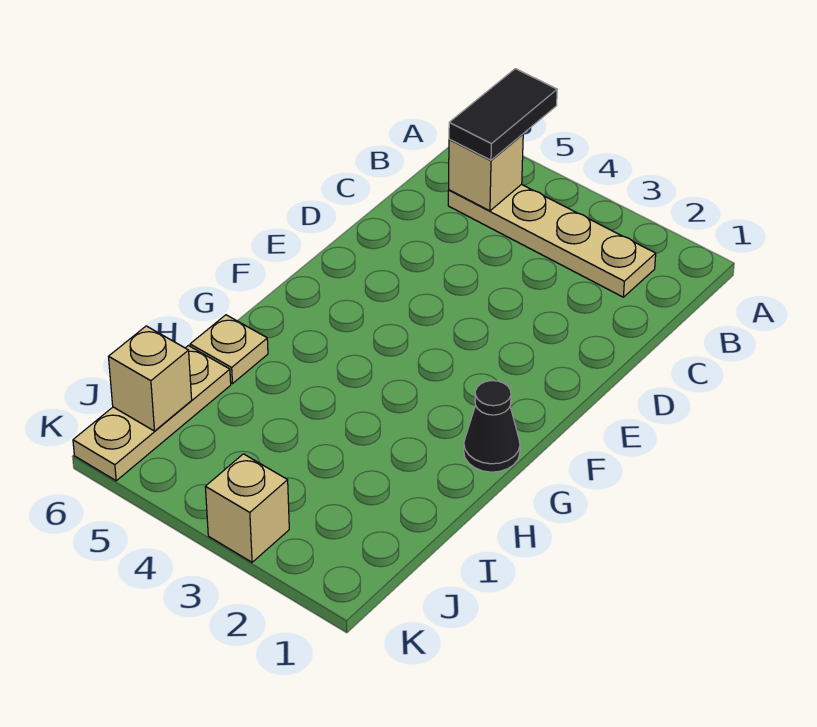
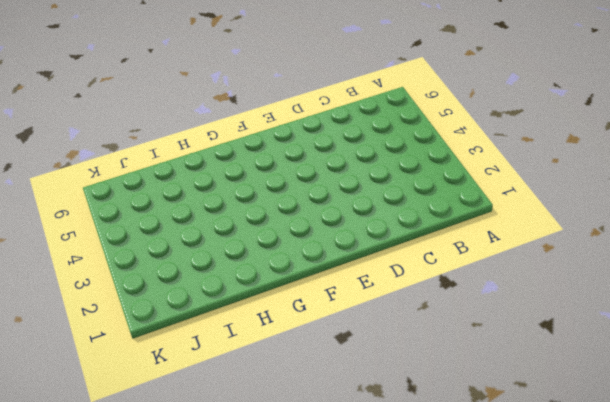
none -> tan 1x4 plate [448,184,656,297]
none -> black 1x1 cone [464,381,520,472]

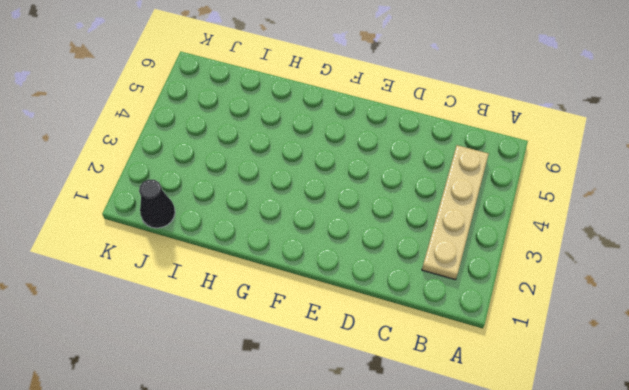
black 1x1 cone [139,180,175,228] -> black 1x1 cone moved to [464,381,520,472]
none -> tan 1x1 plate [190,315,268,384]
none -> tan 1x3 plate [73,346,231,481]

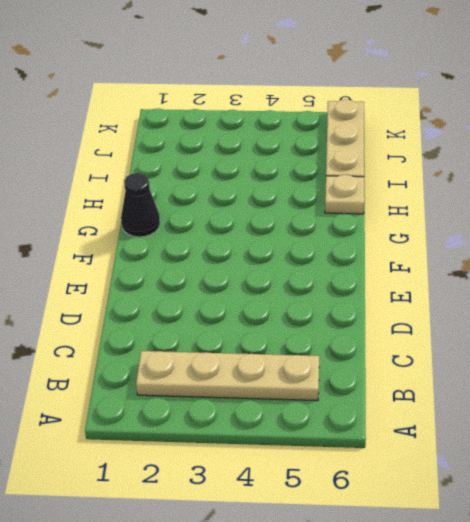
none -> tan 1x1 brick [205,454,289,562]
none -> tan 1x1 brick [449,134,523,211]

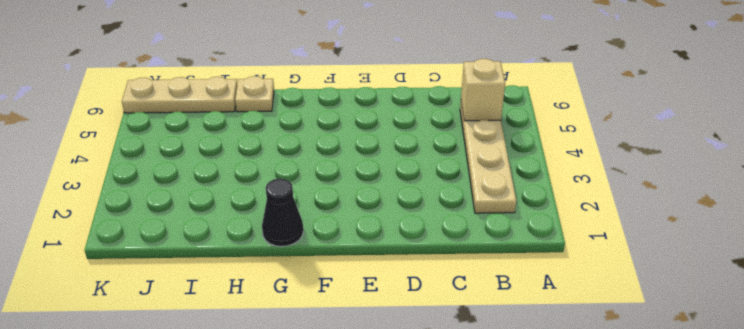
none -> tan 1x1 brick [205,454,289,562]
none -> tan 1x1 brick [109,326,192,431]

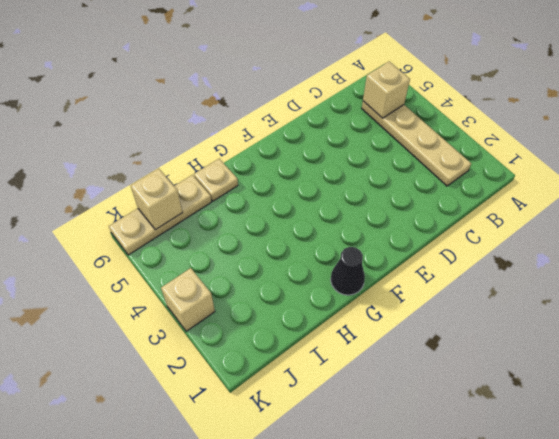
none -> black 1x2 tile [449,69,557,160]

